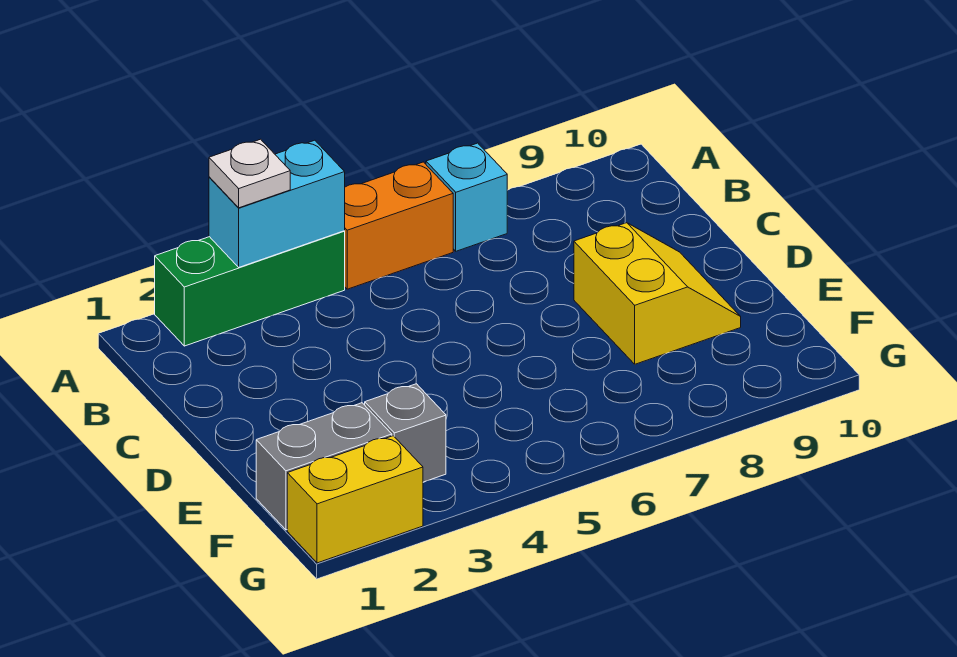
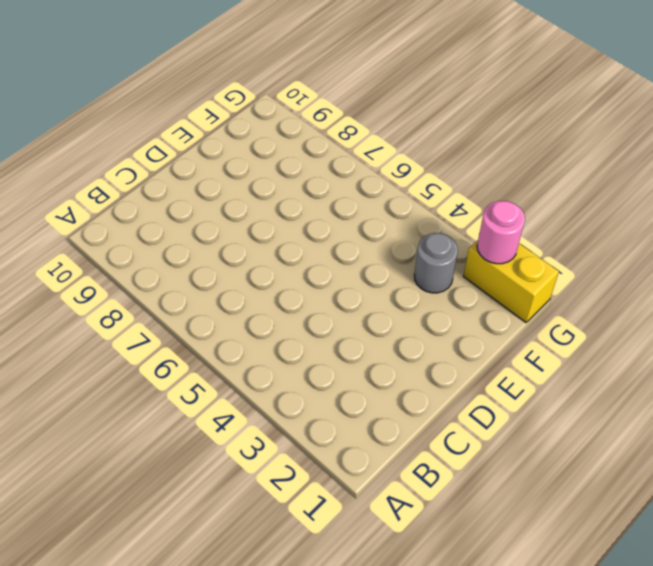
grey 1x1 round brick [414,233,458,293] -> grey 1x1 brick [365,384,446,482]
pink 1x1 round brick [477,201,525,264] -> none
none -> green 1x3 brick [155,231,345,346]
none -> orange 1x2 brick [345,162,453,289]

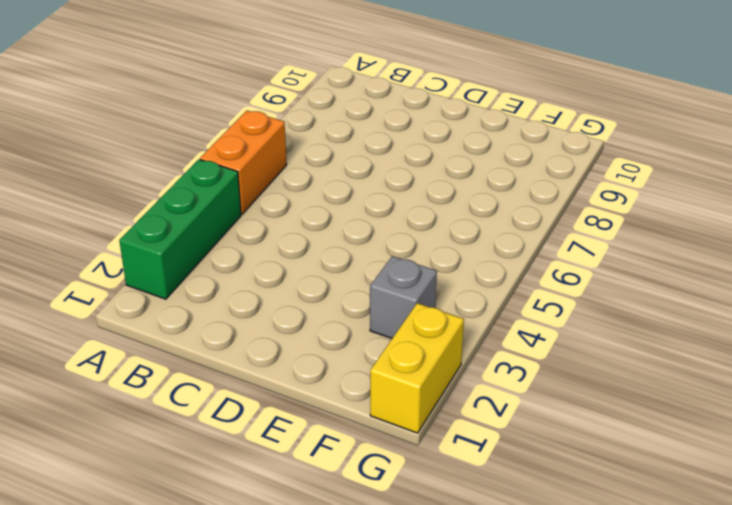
none -> cyan 1x1 brick [426,143,507,251]
none -> yellow 2x2 slope [574,223,741,364]

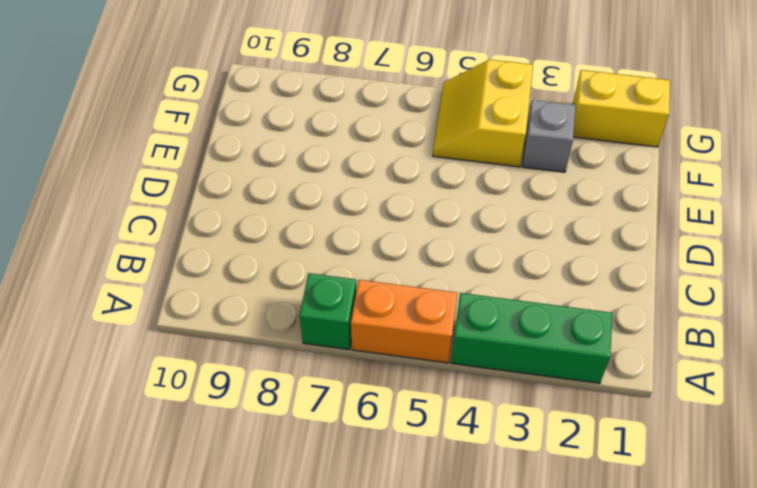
green 1x1 brick [299,273,357,350] -> cyan 1x1 brick [426,143,507,251]
yellow 2x2 slope [433,60,533,167] -> yellow 2x2 slope moved to [574,223,741,364]
none -> grey 1x2 brick [256,403,392,530]
none -> cyan 1x2 brick [209,140,345,267]

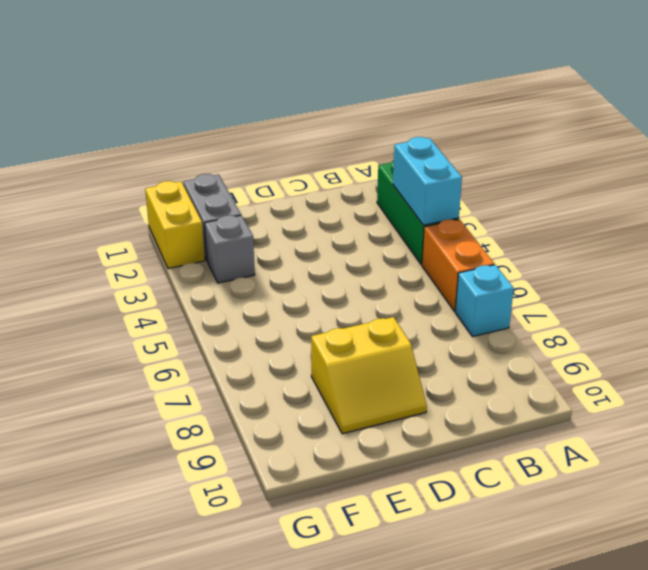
none -> white 1x1 plate [209,139,290,208]

